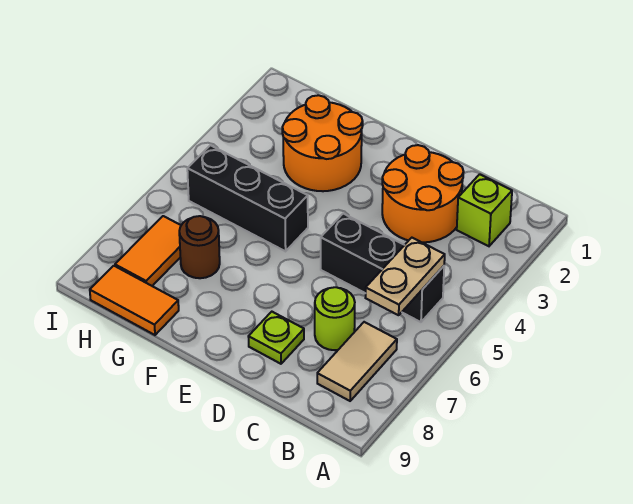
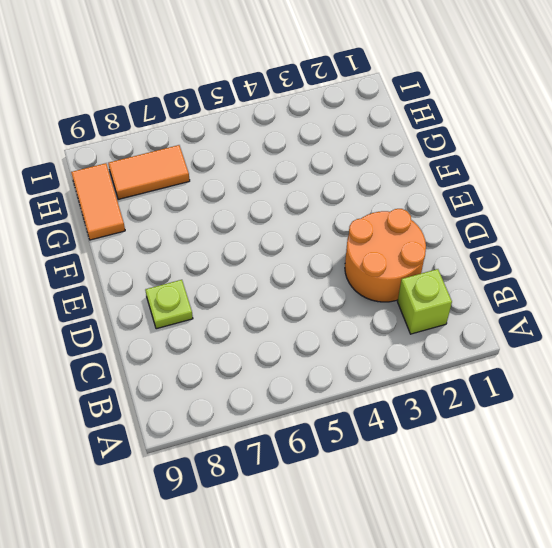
none -> black 1x3 brick [321,214,444,322]
none -> tan 1x2 tile [317,322,397,401]
none -> lime 1x1 round brick [315,287,355,350]

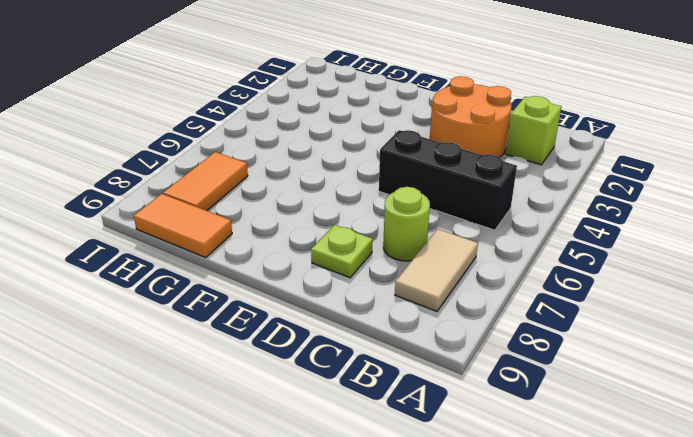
none -> orange 2x2 round brick [282,95,363,191]
none -> black 1x3 brick [187,145,308,251]
none -> brown 1x1 round brick [179,216,220,278]

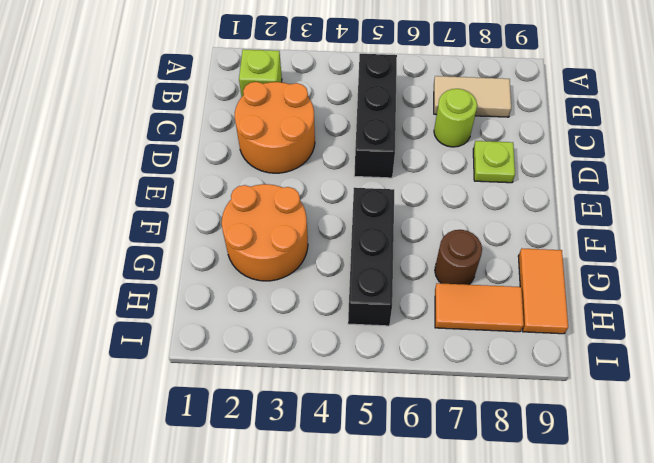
none -> tan 1x2 plate [366,238,445,315]

